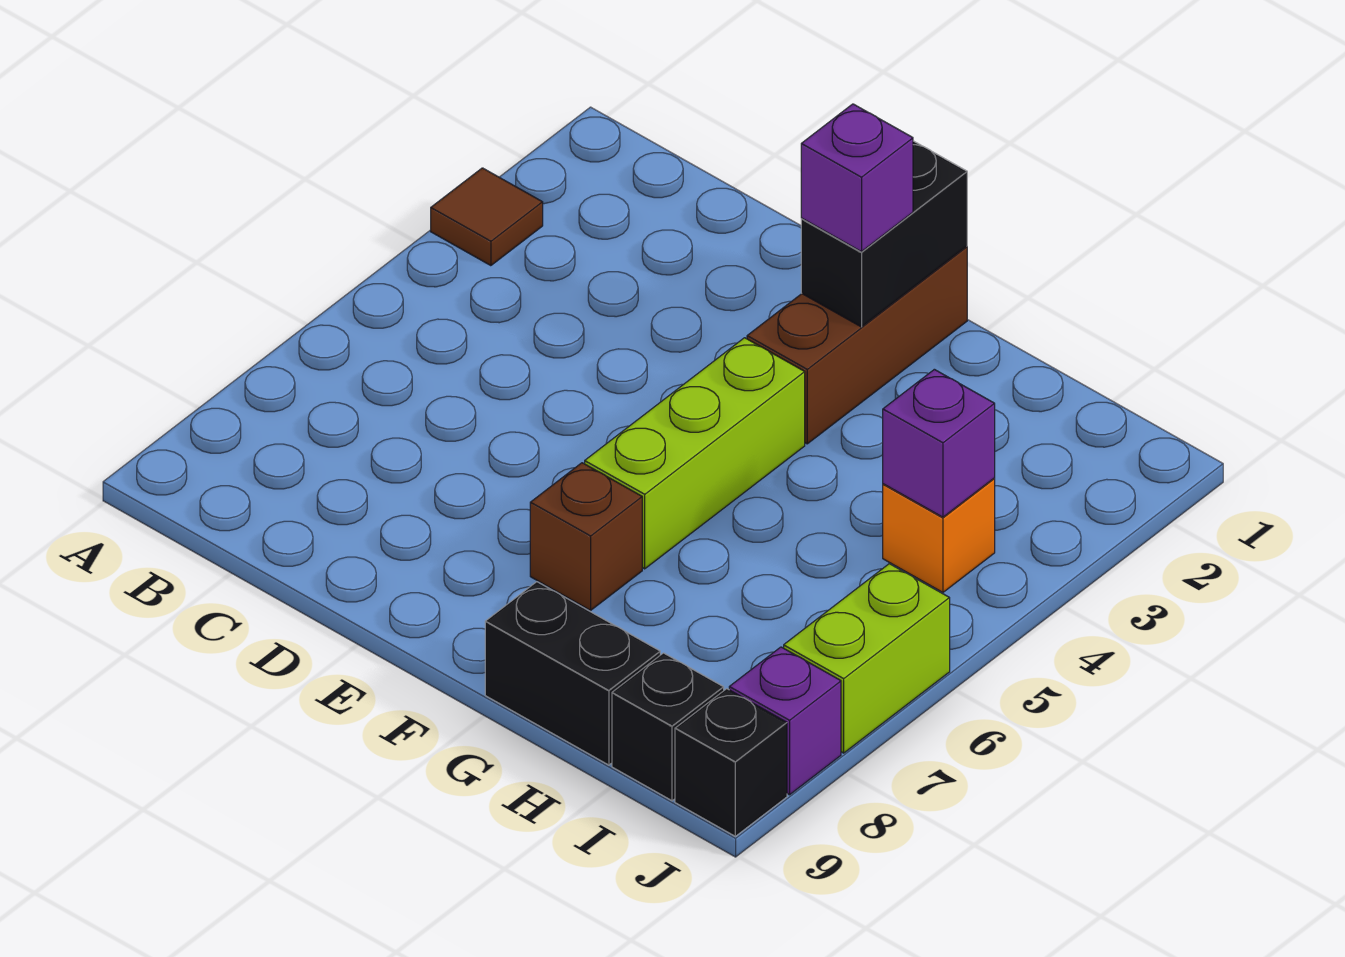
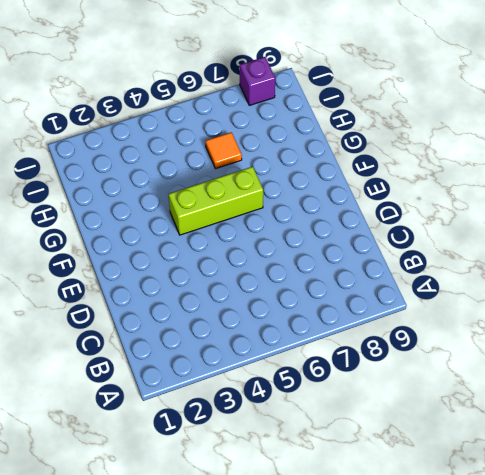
orange 1x1 tile [206,132,242,169] -> none
none -> brown 1x1 tile [431,168,543,266]
none -> brown 1x3 brick [747,246,967,444]
none -> brown 1x1 brick [530,463,642,610]

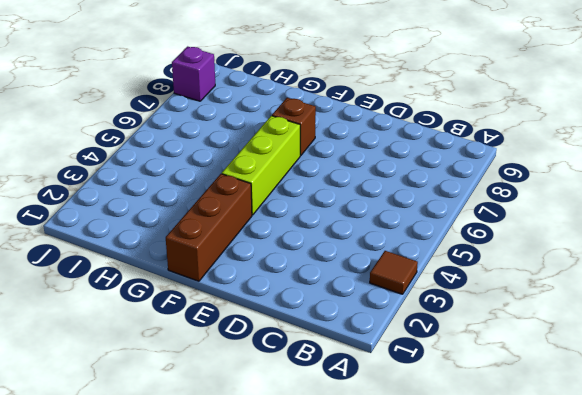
none -> black 1x2 brick [485,582,660,765]
none -> orange 1x1 brick [883,479,995,592]
none -> black 1x1 brick [612,653,724,801]

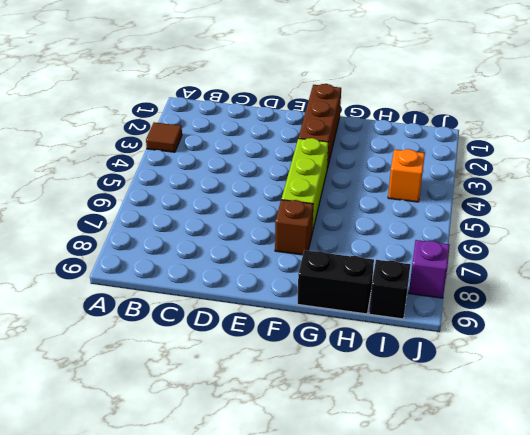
none -> lime 1x2 brick [784,564,950,753]
none -> black 1x1 brick [675,689,787,836]
none -> black 1x2 brick [801,141,967,327]

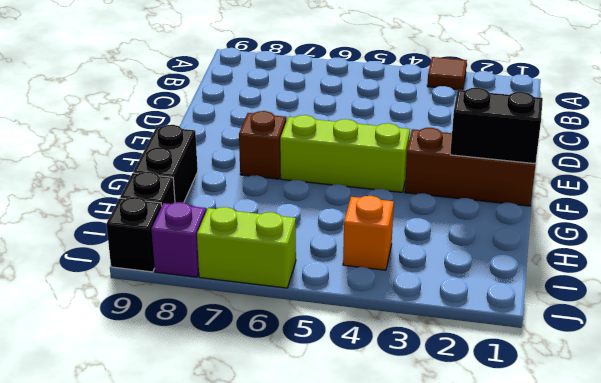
none -> purple 1x1 brick [883,369,995,517]
none -> purple 1x1 brick [801,104,913,252]

